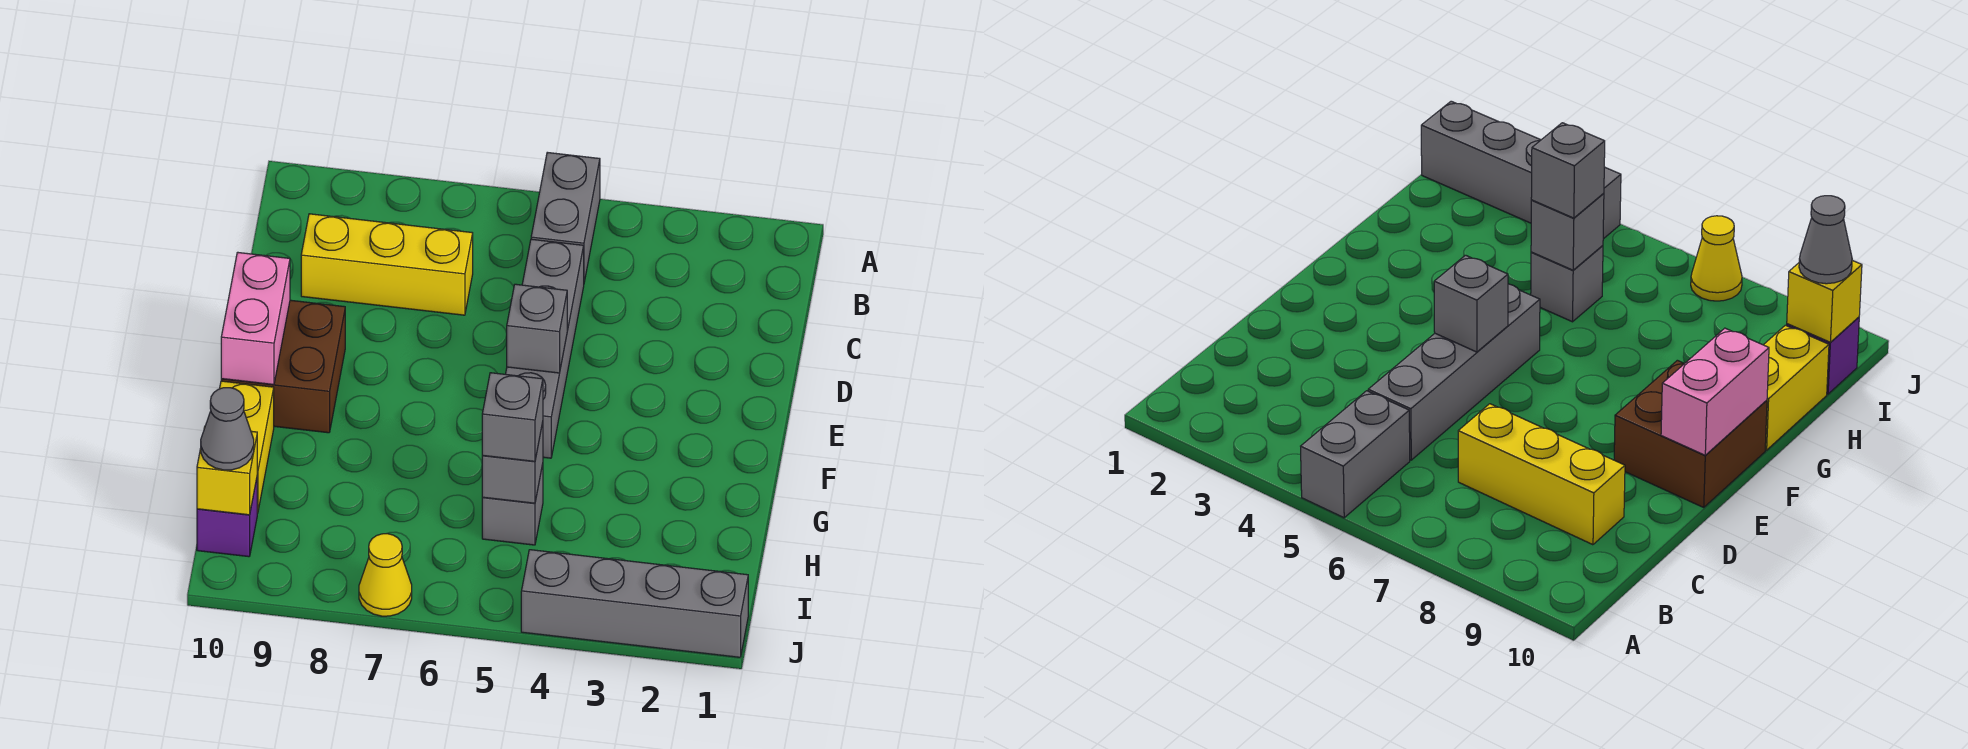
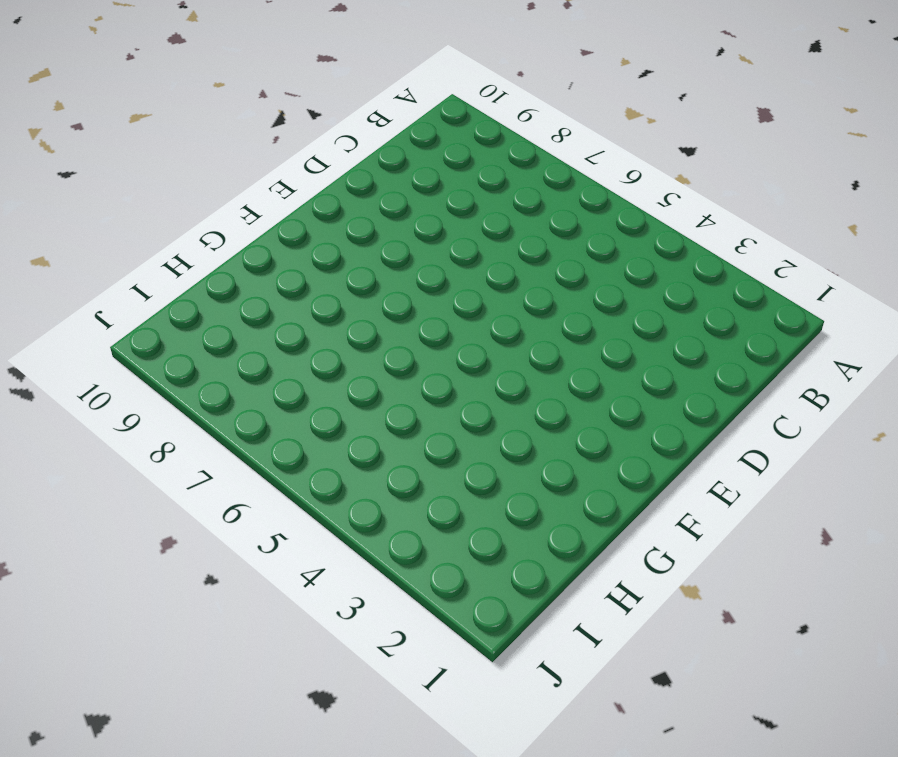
none -> grey 1x2 brick [531,152,600,282]
none -> grey 1x4 brick [506,239,584,458]
none -> yellow 1x3 brick [301,214,473,315]

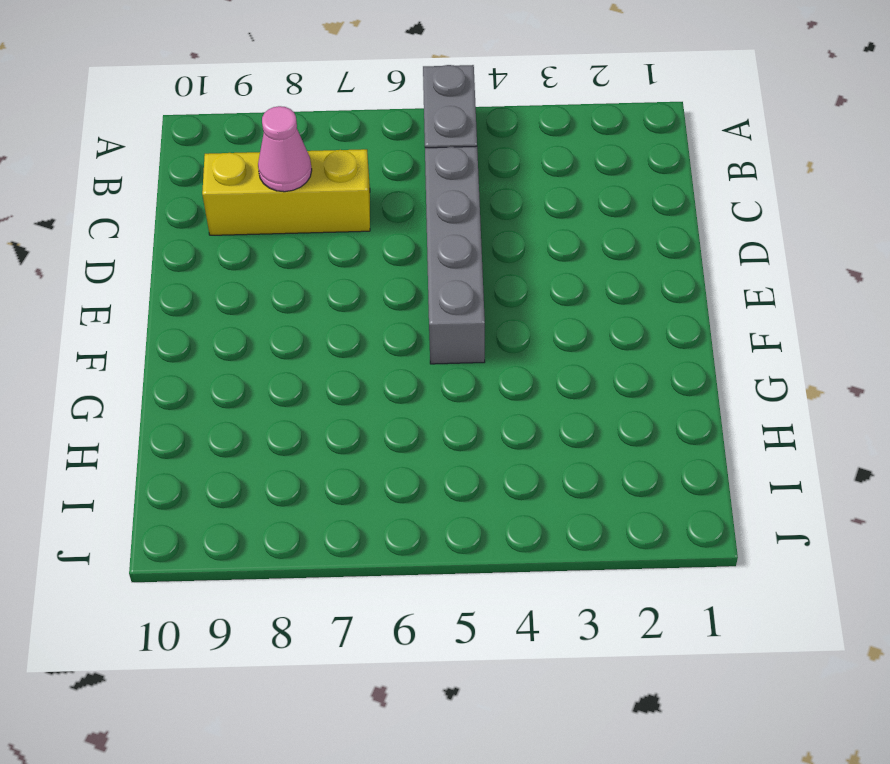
pink 1x1 cone [258,106,312,192] -> none
none -> brown 2x2 brick [221,300,345,433]
none -> yellow 1x2 brick [220,381,274,513]
none -> grey 1x1 brick [482,464,543,545]

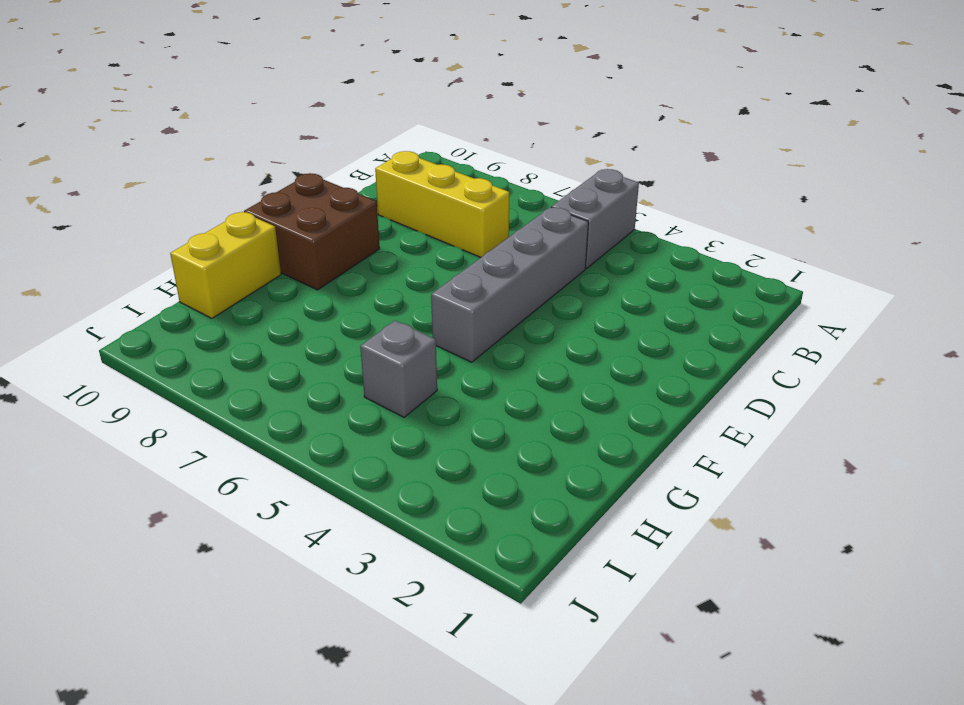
none -> purple 1x1 brick [197,479,257,557]
none -> grey 1x4 brick [521,550,748,657]
none -> yellow 1x1 cone [359,534,412,616]

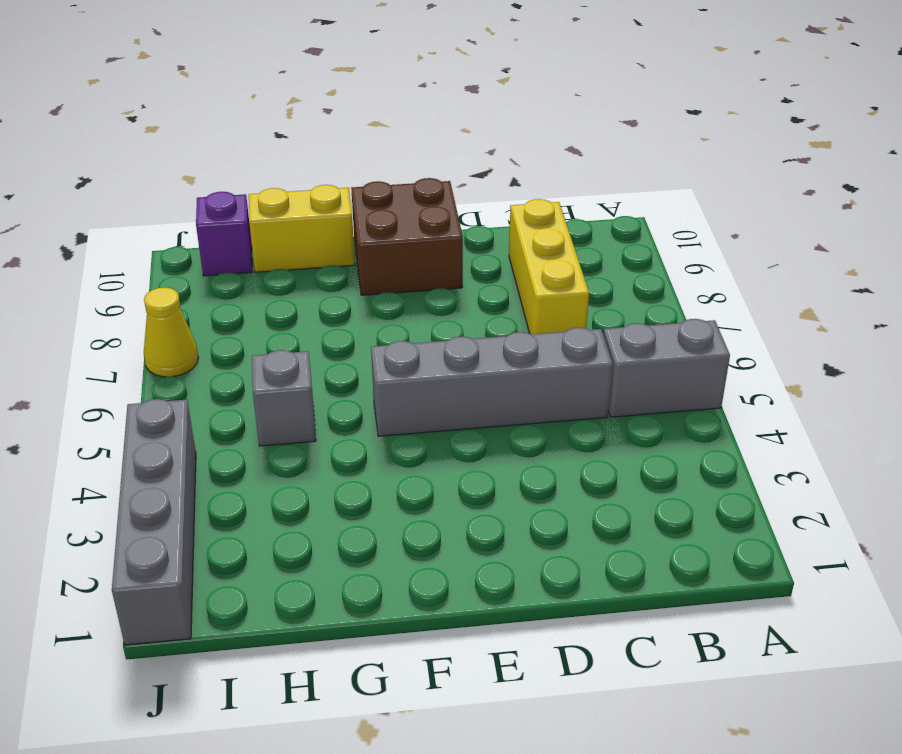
none -> grey 1x1 brick [507,284,567,373]
none -> pink 1x2 brick [221,252,290,385]
none -> grey 1x1 brick [482,422,543,503]

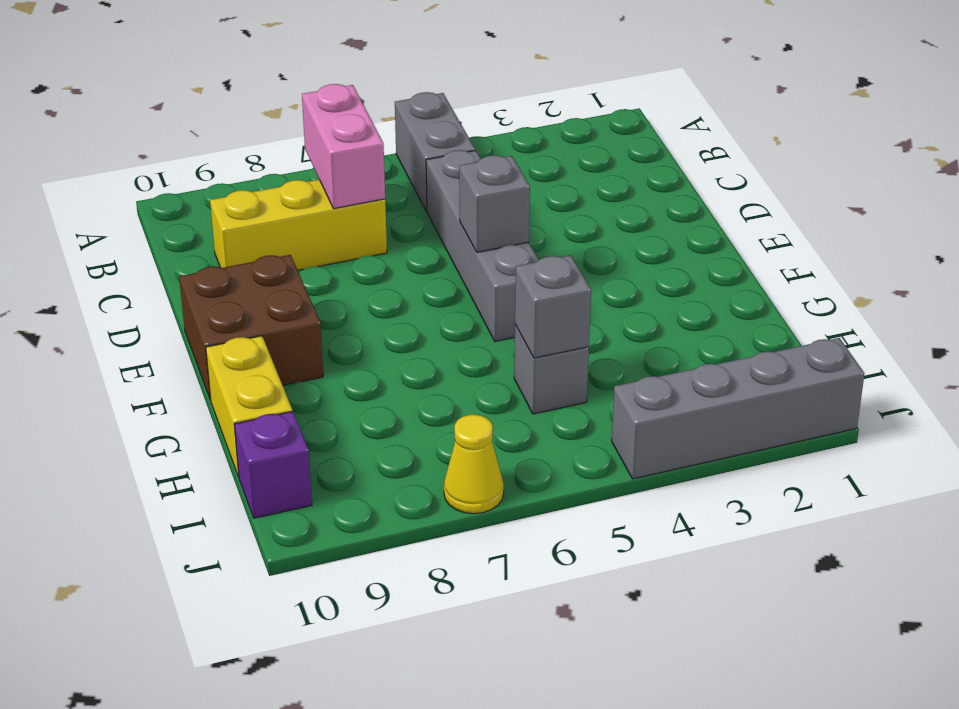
pink 1x2 brick [302,84,385,209] -> pink 1x2 brick moved to [221,252,290,385]
none -> yellow 1x1 brick [197,427,257,515]
none -> grey 1x1 brick [482,373,543,461]
none -> grey 1x1 cone [201,388,254,470]

